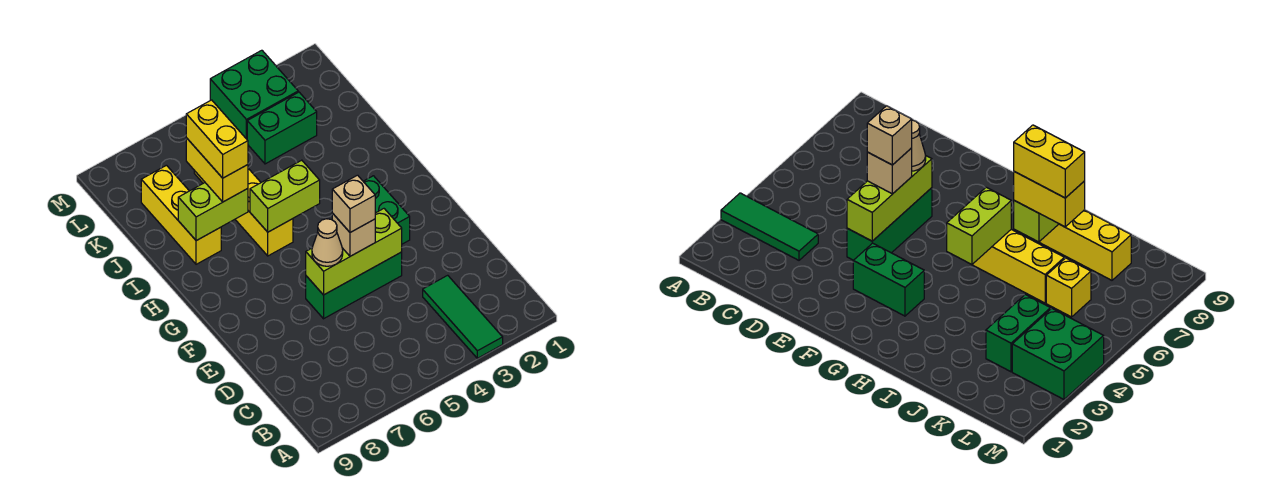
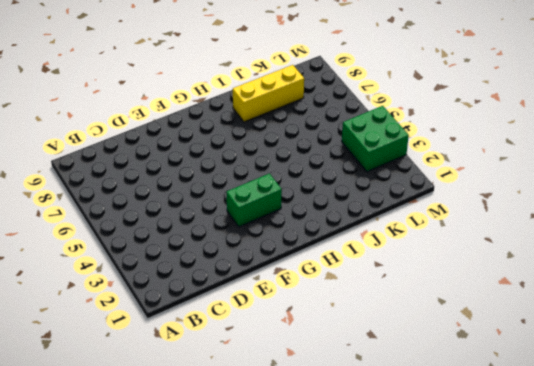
none -> green 1x3 tile [423,275,503,358]
none -> green 1x3 brick [306,252,402,319]
none -> yellow 1x3 brick [235,168,293,256]

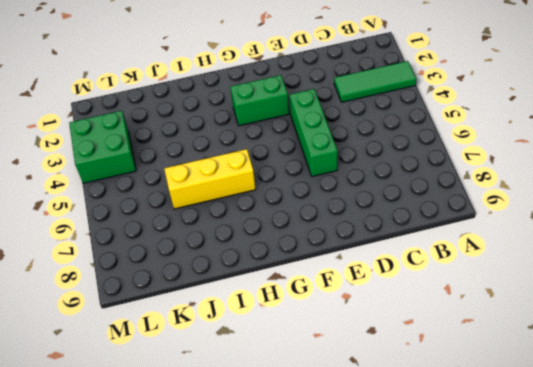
none -> yellow 1x3 brick [141,165,221,264]
none -> green 1x2 brick [247,92,317,164]
none -> yellow 1x1 brick [1046,258,1091,317]

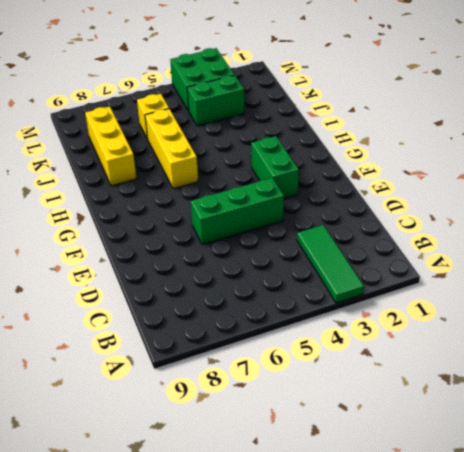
none -> lime 1x3 brick [306,209,402,295]
none -> lime 1x2 brick [250,160,320,232]
none -> lime 1x2 brick [178,183,248,241]

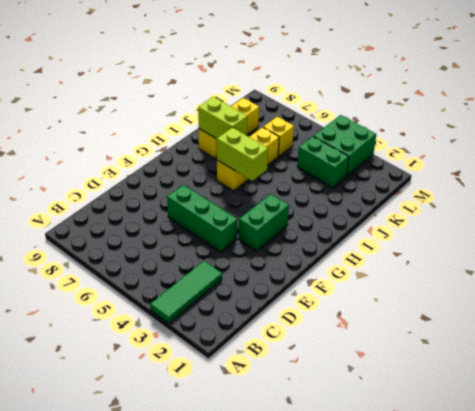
none -> lime 1x3 brick [306,209,402,295]
none -> tan 1x1 brick [332,213,375,256]
none -> tan 1x1 cone [312,219,343,266]

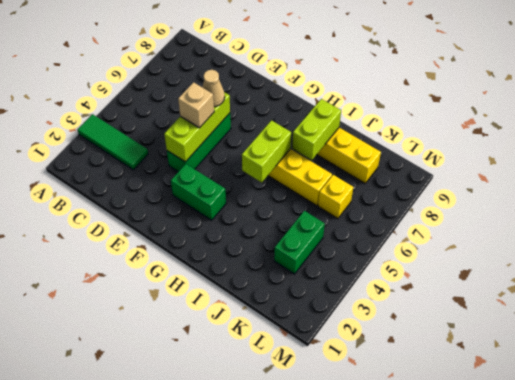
none -> green 2x2 brick [210,50,298,139]
none -> yellow 1x2 brick [186,138,248,202]
none -> tan 1x1 brick [332,175,375,232]

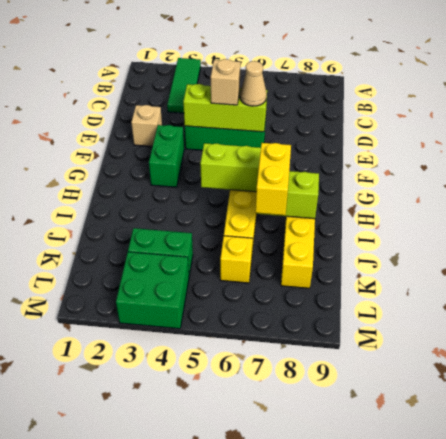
tan 1x1 brick [131,105,162,147] -> tan 1x1 brick moved to [332,175,375,232]
none -> yellow 1x2 brick [186,100,248,178]

